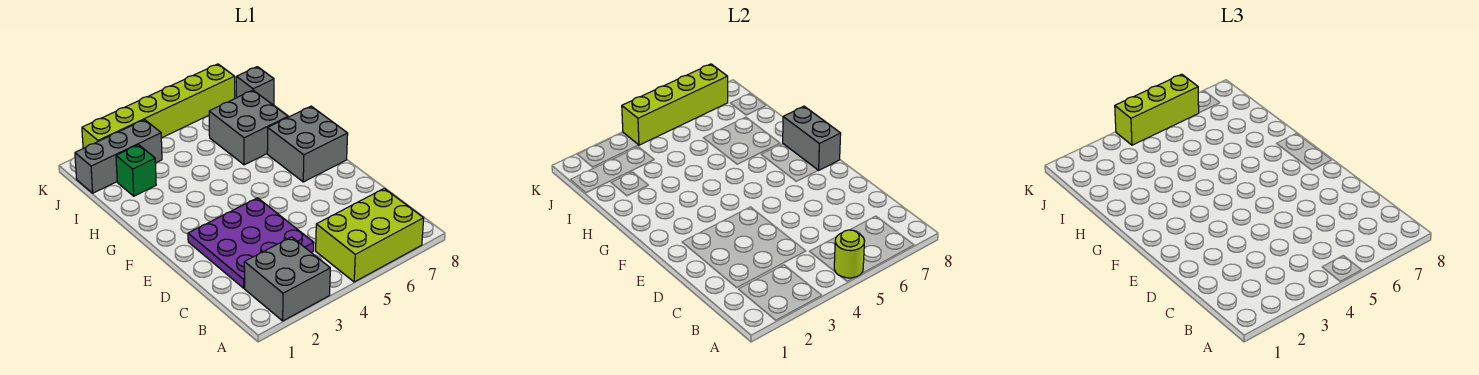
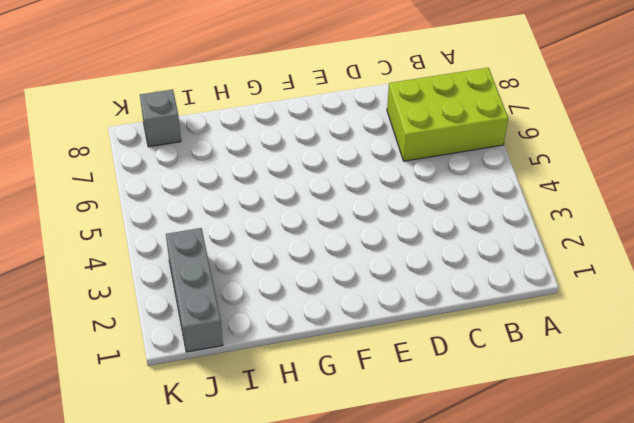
lime 2x3 brick [387,68,508,161] -> lime 2x3 brick turned to [316,188,424,282]
none -> grey 2x2 brick [244,237,330,321]
none -> purple 3x3 plate [188,198,314,288]
none -> grey 2x2 brick [267,106,348,182]

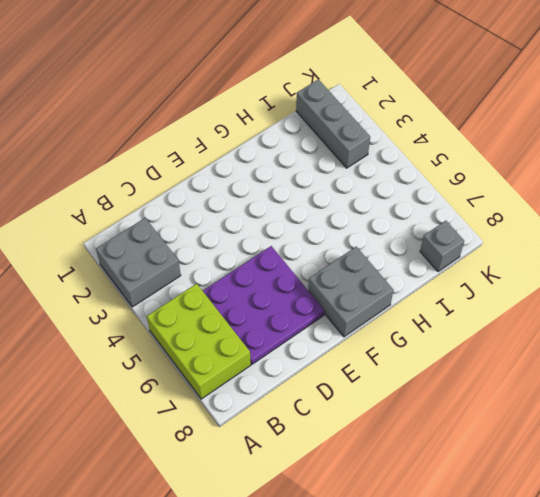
purple 3x3 plate [203,246,325,364] -> purple 3x3 plate moved to [188,198,314,288]
none -> grey 2x2 brick [209,90,288,165]
none -> green 1x1 brick [116,145,156,196]
none -> lime 1x6 brick [82,64,235,148]

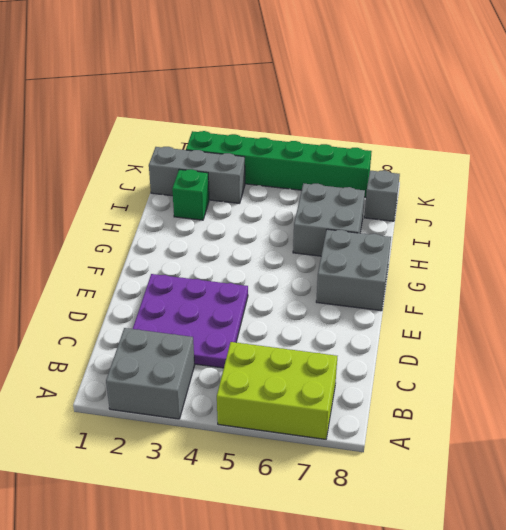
green 1x6 brick [186,131,372,198] -> lime 1x6 brick [82,64,235,148]
none -> lime 1x1 round brick [834,230,865,278]
none -> grey 1x2 brick [783,106,841,171]
none -> lime 1x4 brick [622,64,728,145]

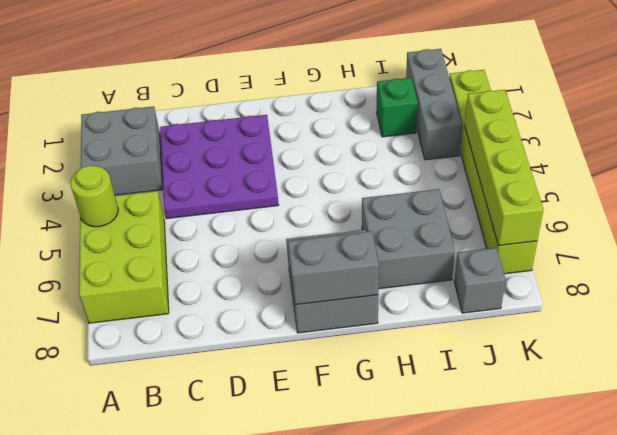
none -> lime 1x3 brick [1115,74,1199,145]

